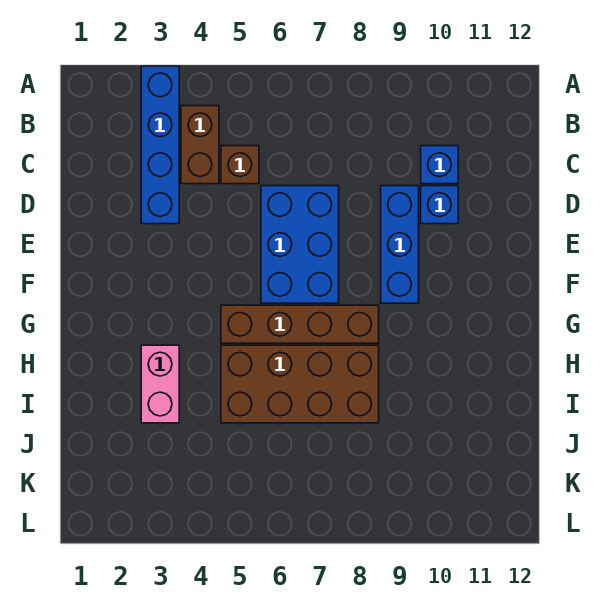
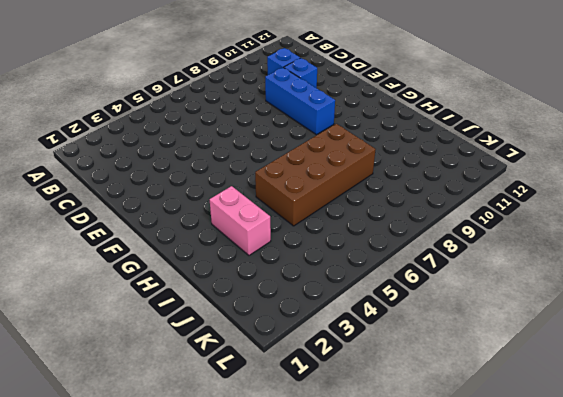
none -> blue 1x4 brick [141,66,179,224]
none -> brown 1x2 brick [181,106,219,184]

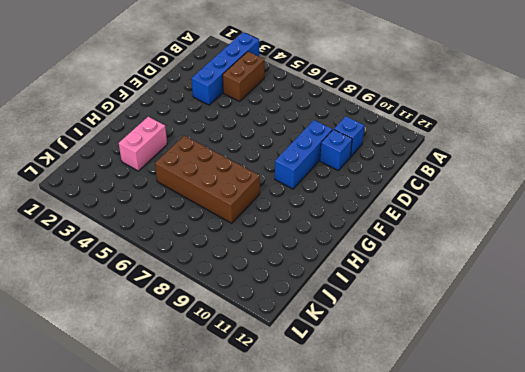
none -> brown 1x1 brick [221,146,259,184]
none -> blue 2x3 brick [261,186,339,303]

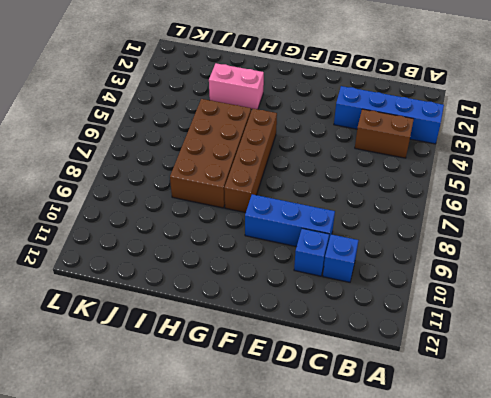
none -> brown 1x1 brick [221,146,259,184]
none -> blue 2x3 brick [261,186,339,303]

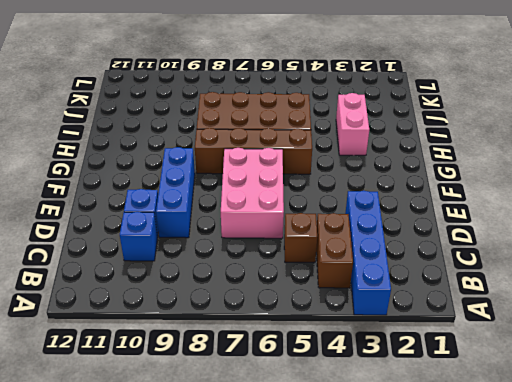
pink 2x3 brick [221,148,284,238] -> blue 2x3 brick [261,186,339,303]

